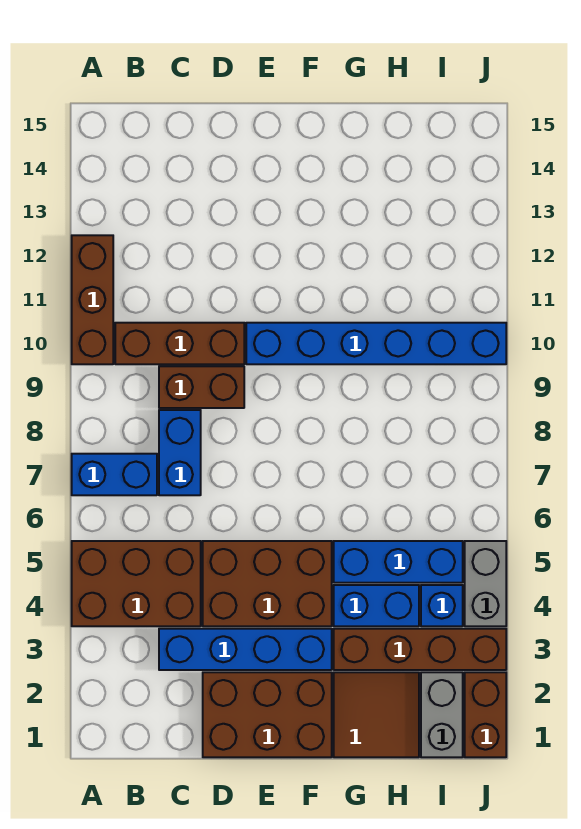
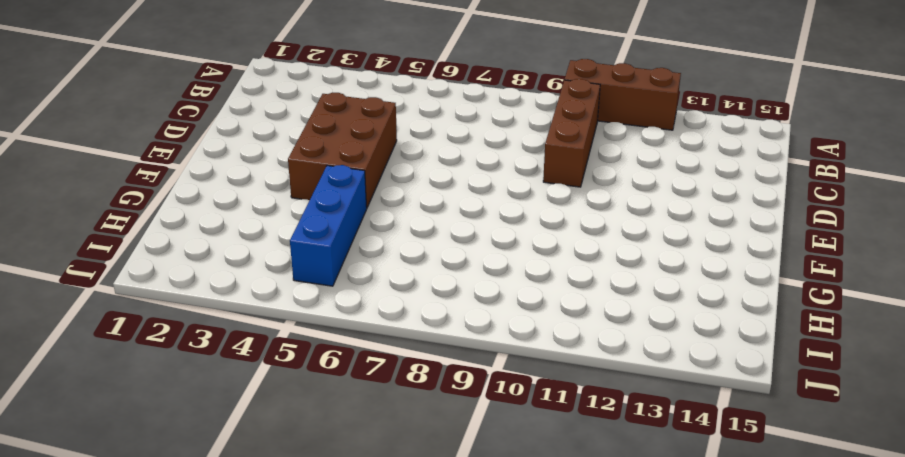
none -> brown 2x3 brick [72,541,201,626]
none -> blue 1x2 brick [72,454,157,495]
none -> blue 1x4 brick [159,629,332,670]

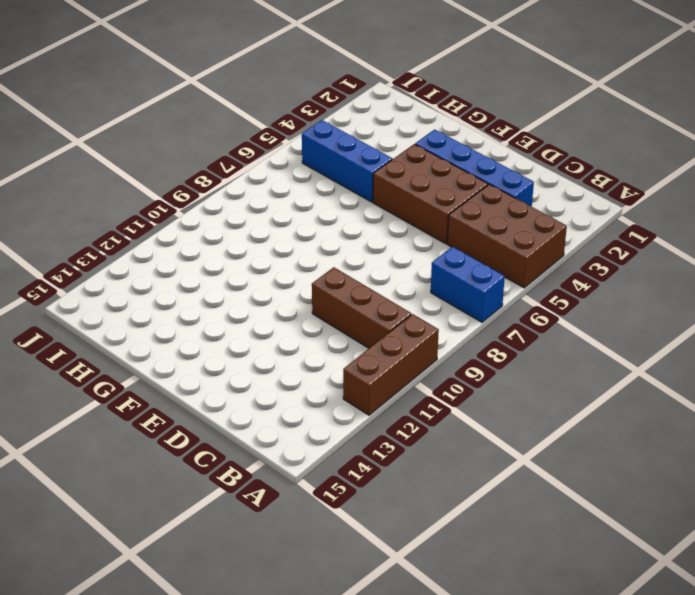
none -> blue 1x2 brick [159,410,201,495]
none -> brown 1x2 brick [159,366,244,408]
none -> brown 2x3 brick [203,672,332,757]

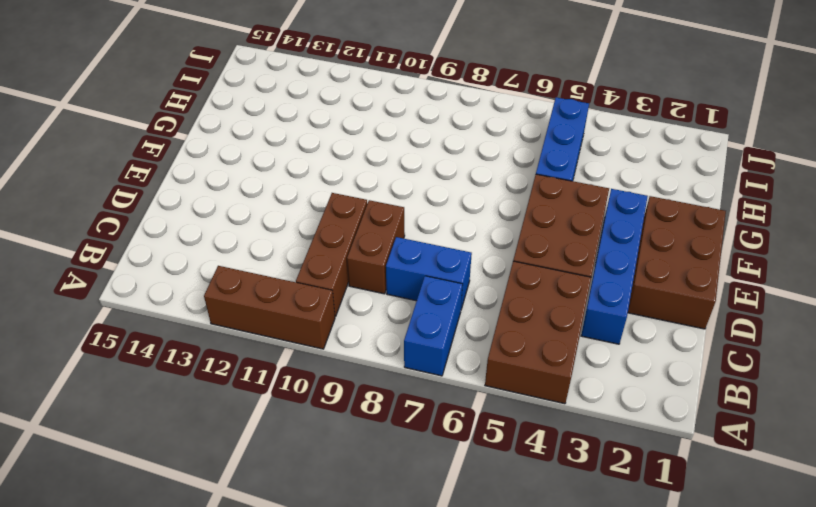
none -> blue 1x6 brick [246,323,506,364]
none -> brown 2x2 tile [334,672,419,757]
none -> brown 1x4 brick [334,629,506,670]

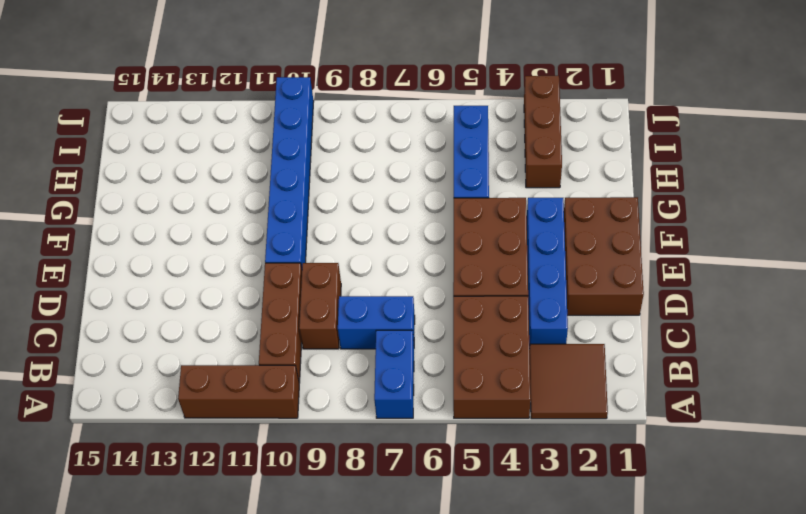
brown 2x2 tile [530,344,608,419] -> brown 2x2 tile moved to [334,672,419,757]
brown 1x3 brick [524,76,562,188] -> brown 1x4 brick [334,629,506,670]
none -> blue 1x2 brick [334,585,419,626]
none -> grey 1x2 brick [421,672,463,757]
none -> blue 1x1 brick [421,585,463,626]

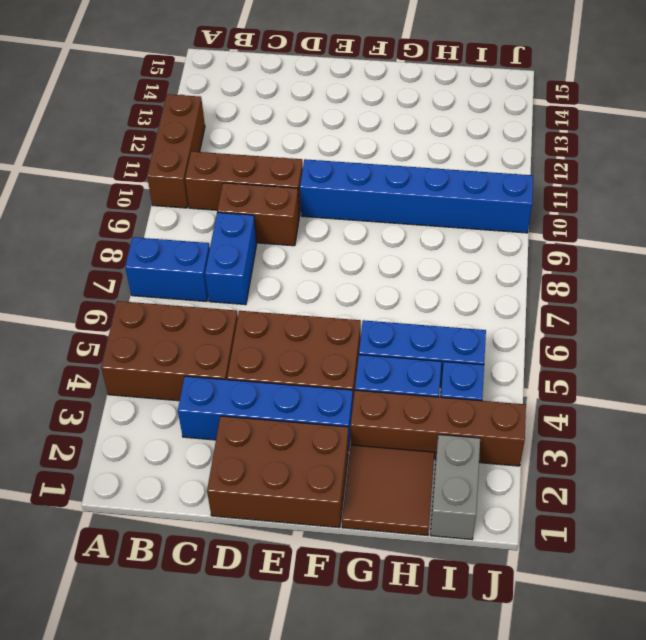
none -> brown 1x2 brick [465,672,506,757]
none -> grey 1x2 brick [465,541,506,626]

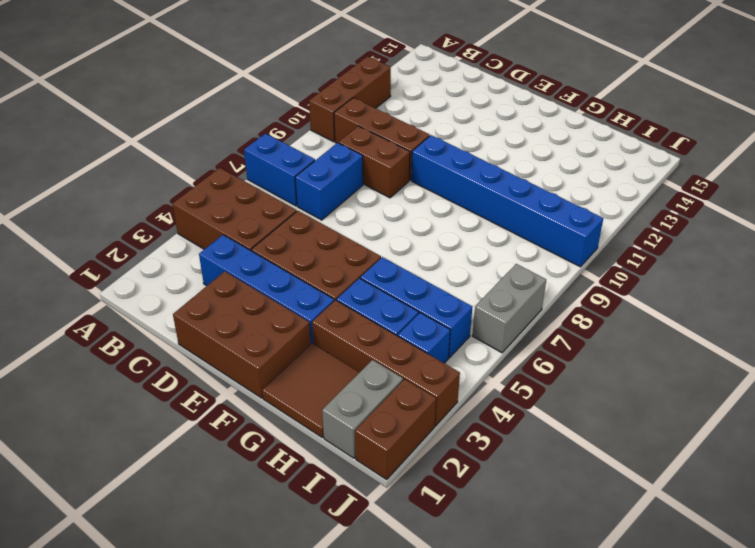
grey 1x2 brick [472,264,546,353] -> grey 1x2 brick moved to [465,541,506,626]

